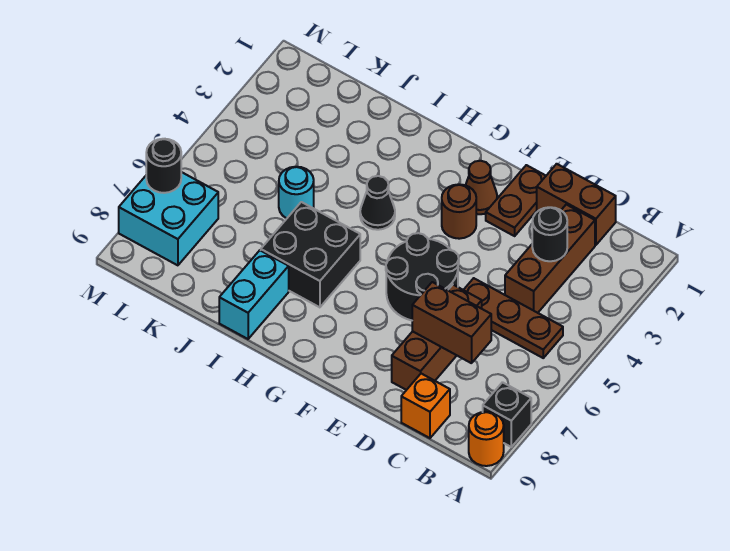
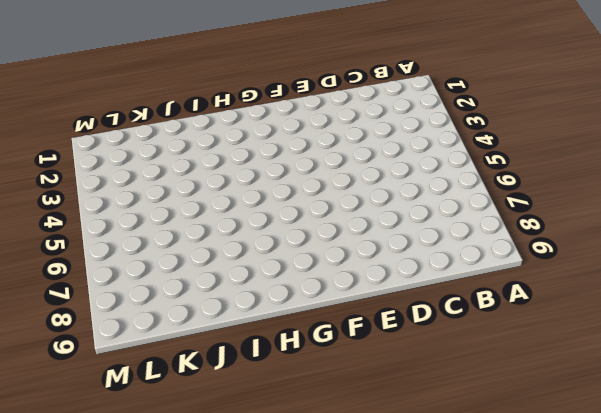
none -> black 1x1 brick [483,382,531,447]
none -> orange 1x1 round brick [469,412,504,466]
none -> brown 1x3 plate [464,278,563,358]

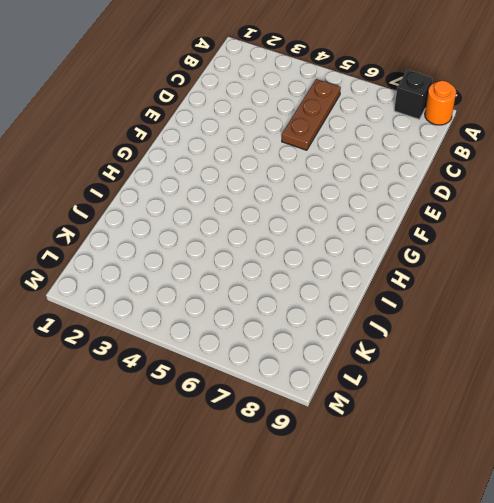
none -> brown 1x2 brick [537,164,616,245]
none -> brown 1x3 brick [505,205,595,313]
none -> orange 1x1 brick [401,374,450,438]

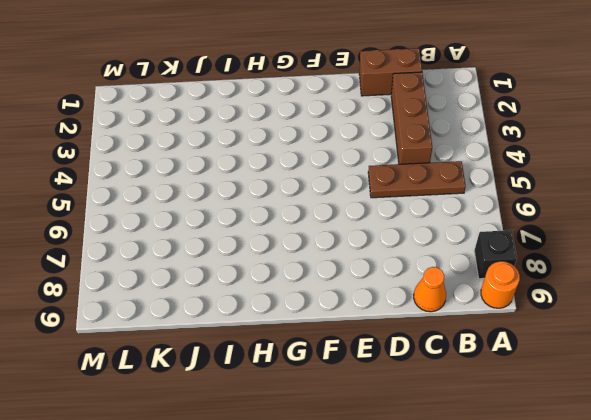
orange 1x1 cone [414,267,446,312] -> orange 1x1 brick [401,374,450,438]
none -> brown 1x3 brick [392,285,482,390]
none -> brown 1x2 plate [486,165,546,236]
none -> black 2x2 round brick [386,233,459,320]

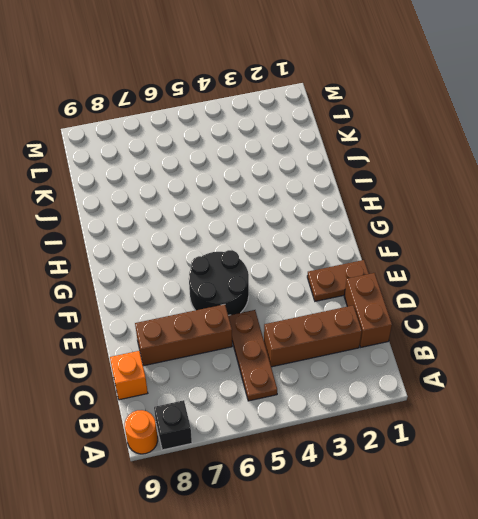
none -> brown 1x1 cone [465,161,497,214]
none -> brown 1x1 round brick [442,184,476,239]
none -> black 1x1 cone [360,176,395,230]

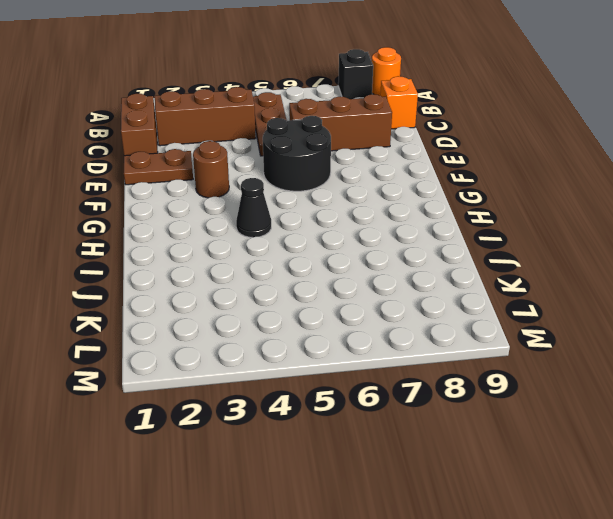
none -> brown 1x1 cone [465,161,497,214]
none -> black 2x2 brick [261,202,360,307]
none -> cyan 1x2 brick [219,250,289,339]

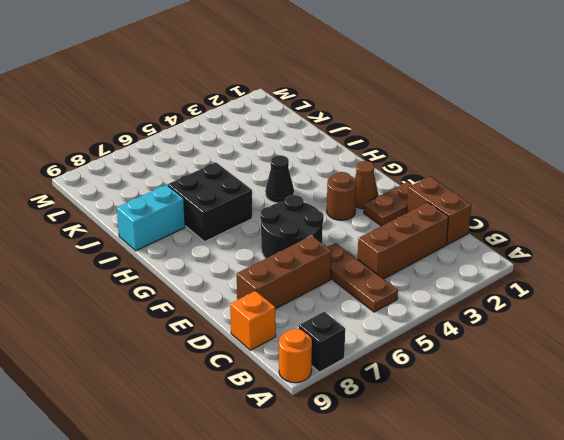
none -> cyan 1x1 round brick [279,167,314,218]
none -> cyan 2x2 brick [119,172,218,265]
none -> black 1x1 round brick [532,207,567,261]

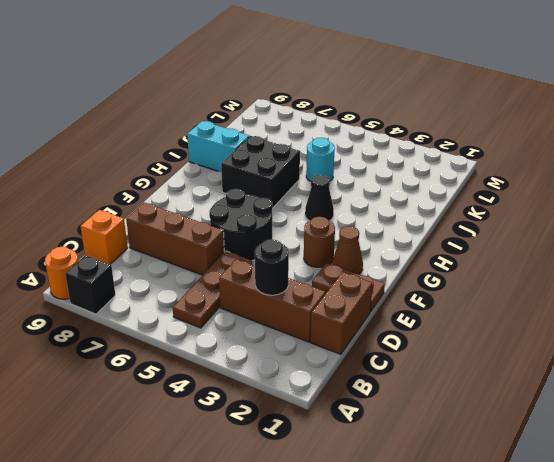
none -> cyan 2x2 brick [119,172,218,265]
none -> brown 1x2 brick [412,282,491,363]
none -> black 1x1 round brick [146,139,181,193]

